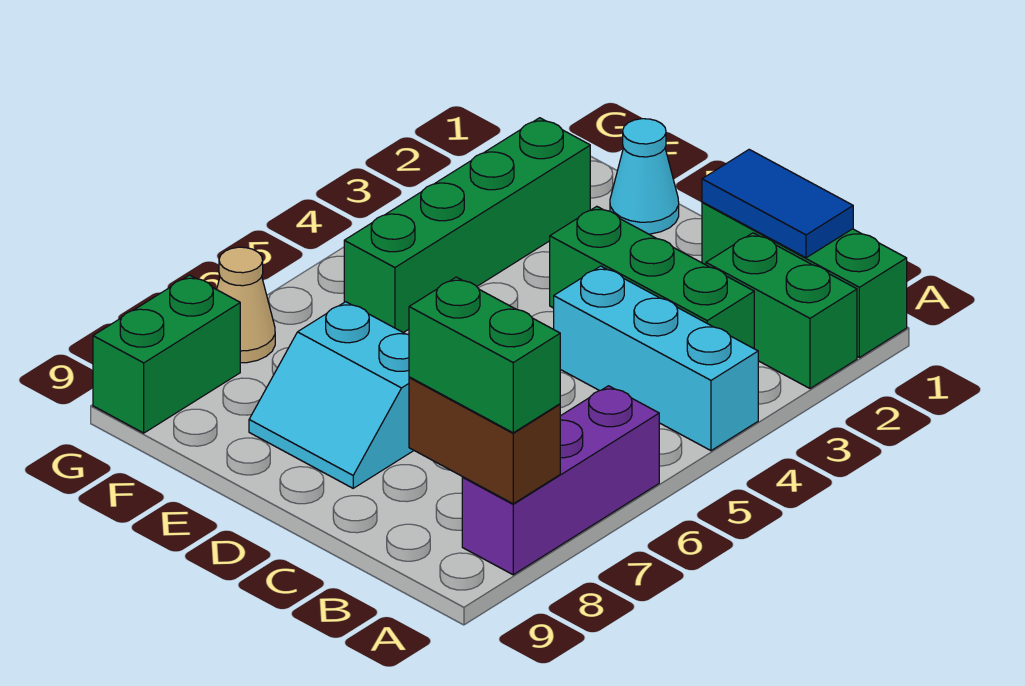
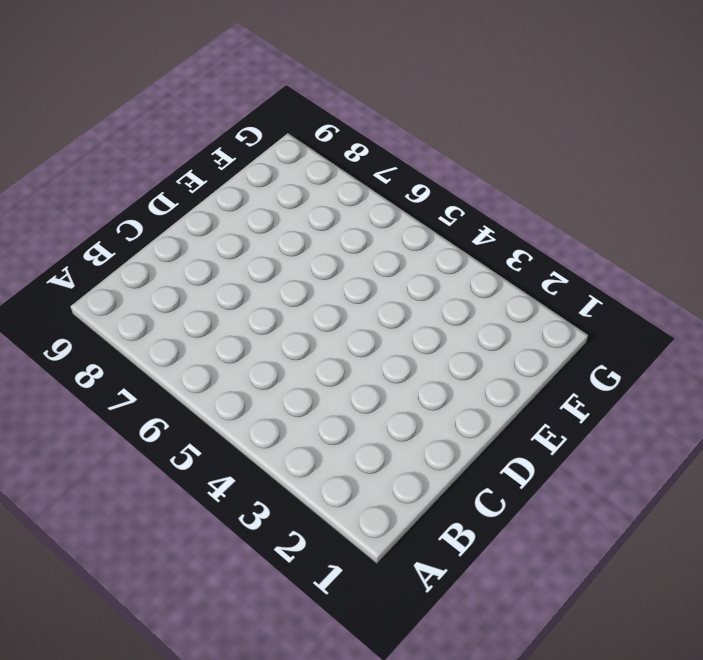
none -> green 1x3 brick [702,202,907,358]
none -> green 1x2 brick [706,233,857,388]
none -> cyan 1x3 brick [554,266,758,451]

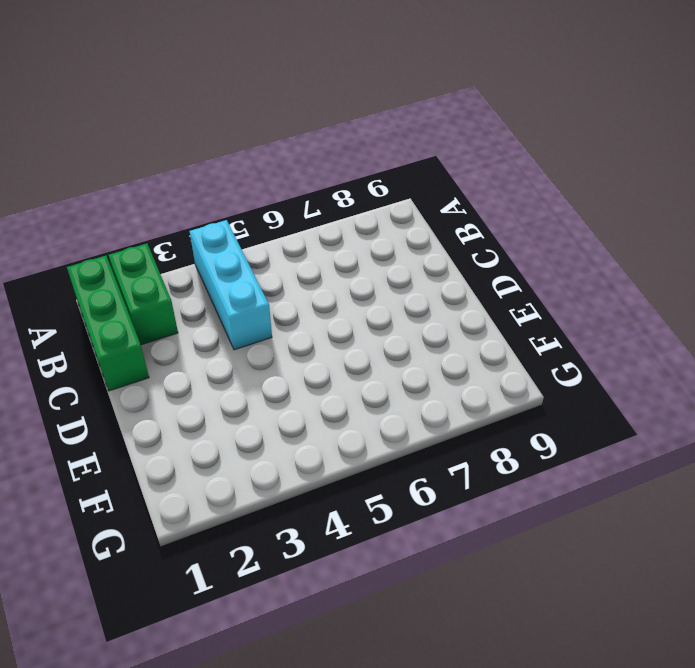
none -> purple 1x3 brick [462,386,659,575]
none -> green 1x3 brick [550,206,754,348]
none -> cyan 2x2 slope [249,302,414,488]

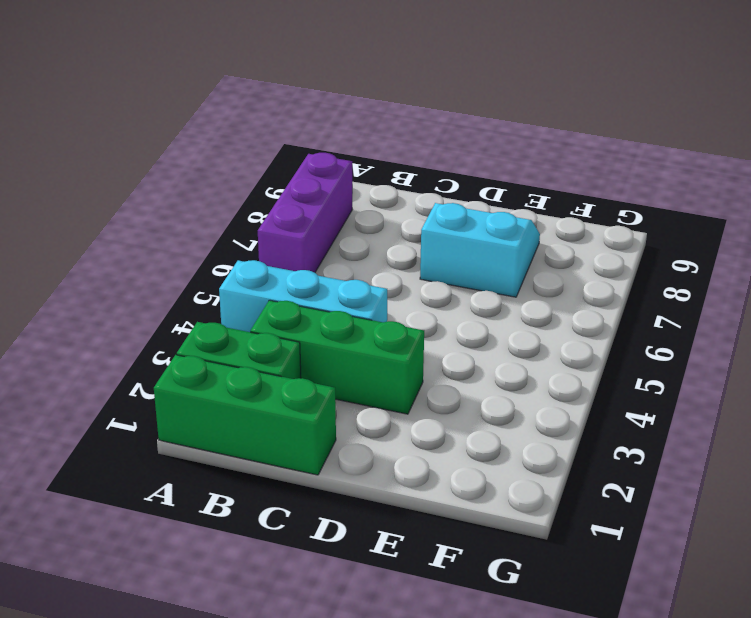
none -> cyan 1x1 cone [610,119,679,234]
none -> green 1x4 brick [344,118,590,333]
none -> tan 1x1 cone [217,247,275,363]

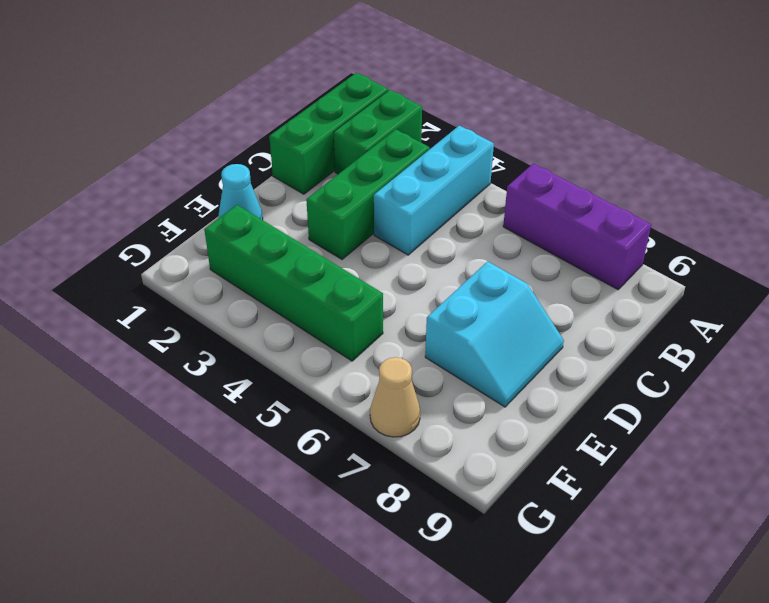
none -> green 1x2 brick [93,275,240,433]
none -> brown 1x2 brick [409,377,560,504]
none -> blue 1x2 tile [702,149,853,258]

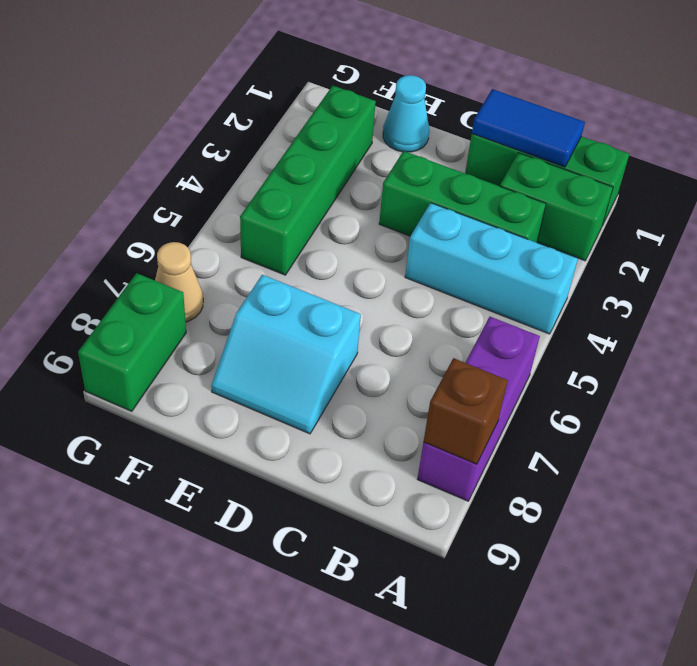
brown 1x1 brick [424,358,508,464] -> brown 1x2 brick [409,377,560,504]
none -> green 1x2 brick [409,277,560,433]

